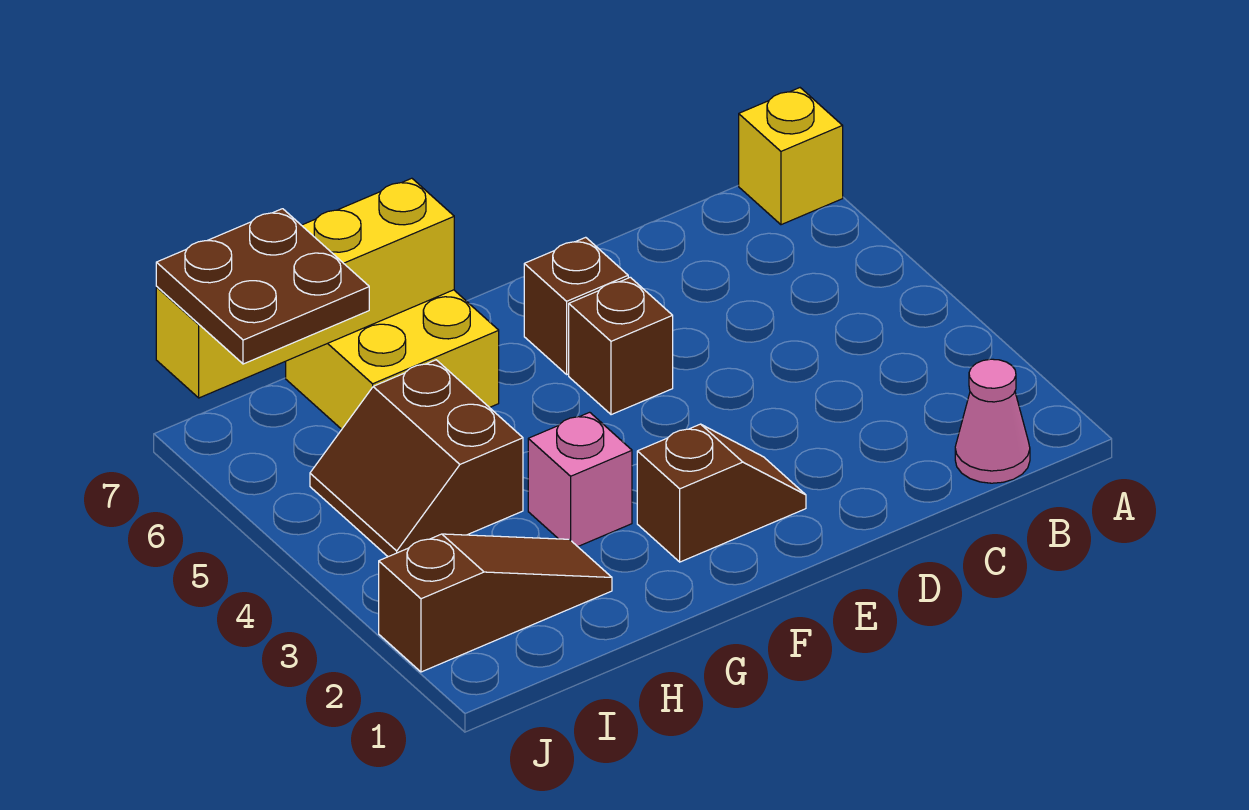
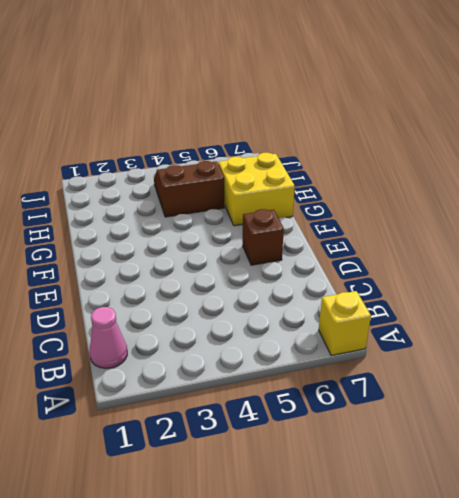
none -> brown 1x2 slope [637,424,806,562]
none -> brown 1x1 brick [569,277,673,415]

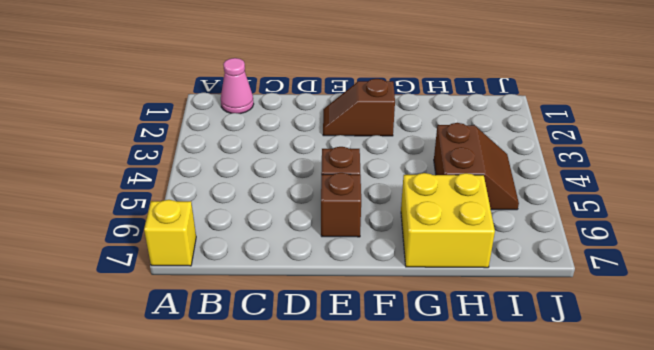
none -> pink 1x1 brick [528,412,632,547]
none -> brown 1x3 slope [379,534,612,672]

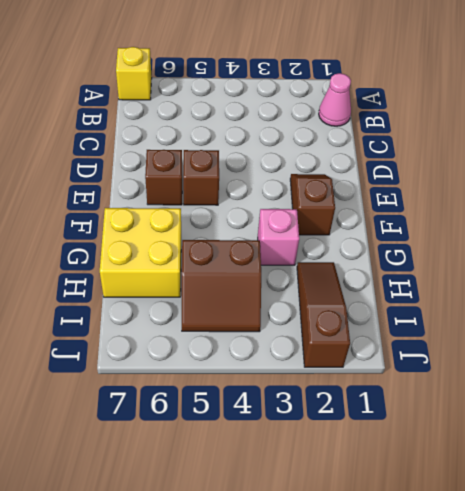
none -> yellow 1x4 brick [156,178,454,398]
none -> brown 2x2 plate [156,209,369,364]

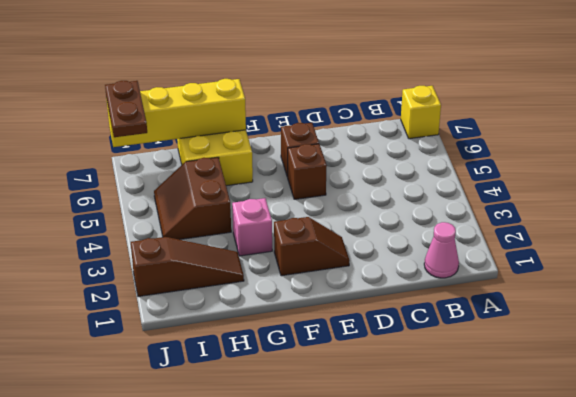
brown 1x2 plate [105,81,147,137] -> brown 2x2 plate [156,209,369,364]

